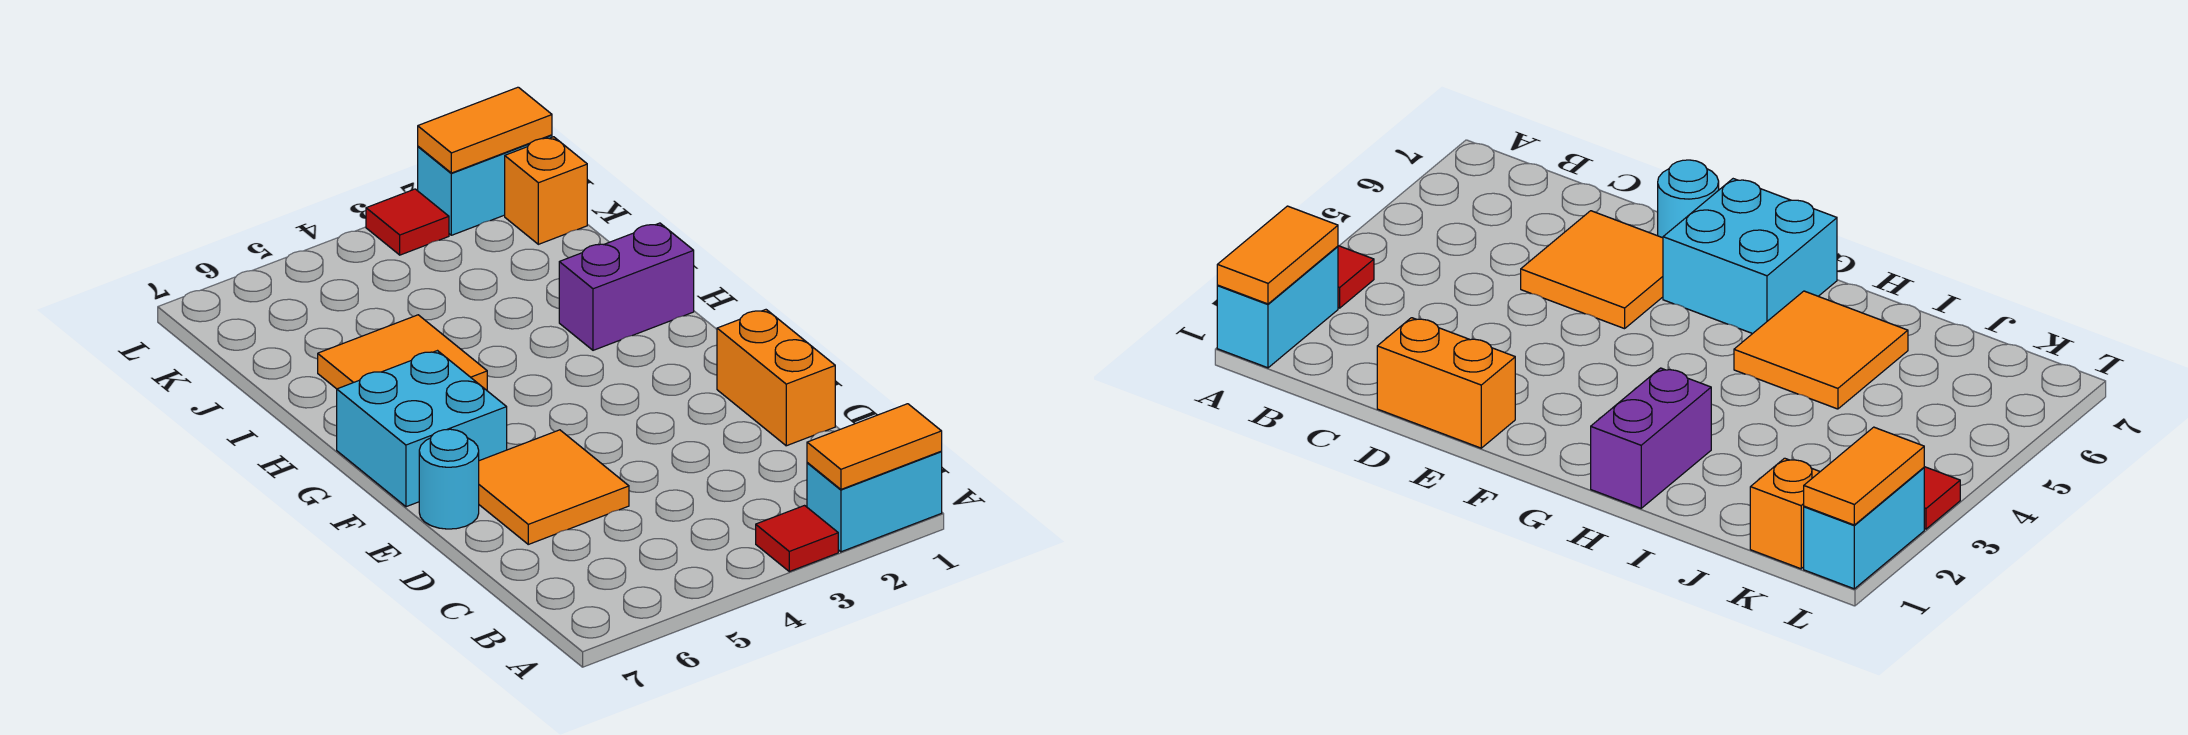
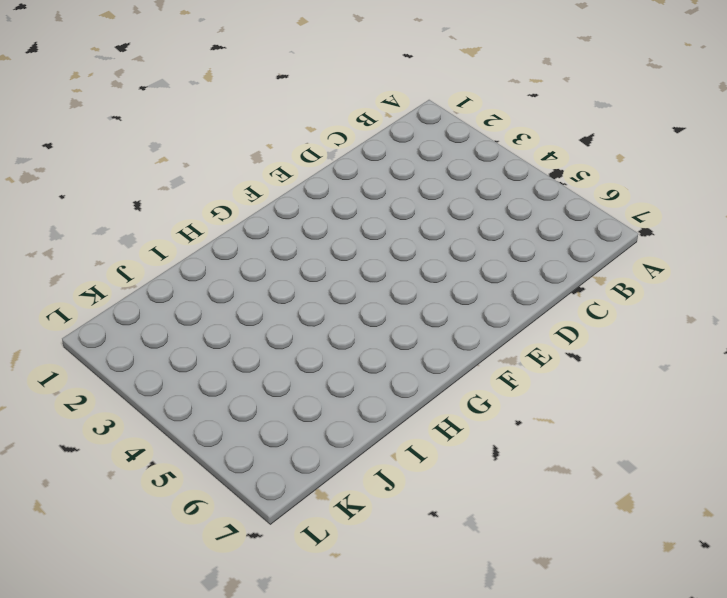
none -> cyan 1x2 brick [807,452,942,552]
none -> red 1x1 tile [756,506,838,572]
none -> orange 1x2 brick [717,310,835,446]

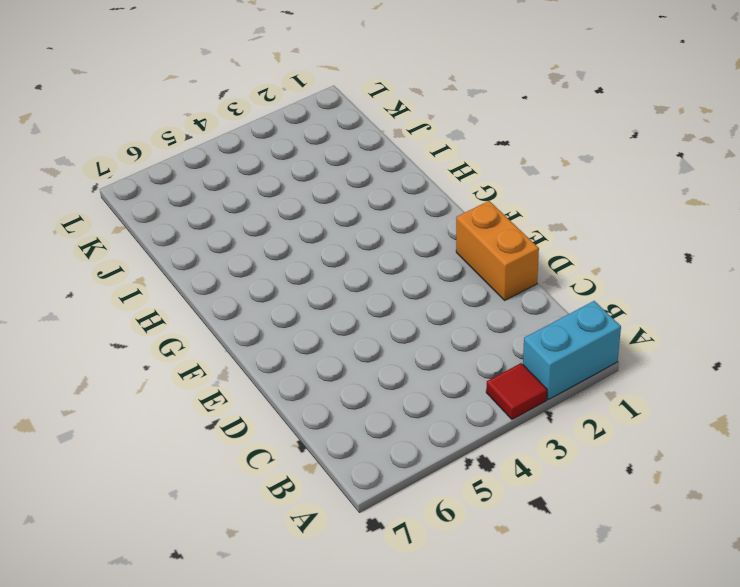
none -> orange 2x2 tile [479,430,629,544]
none -> cyan 1x1 round brick [419,429,479,529]
none -> cyan 2x2 brick [337,351,507,507]

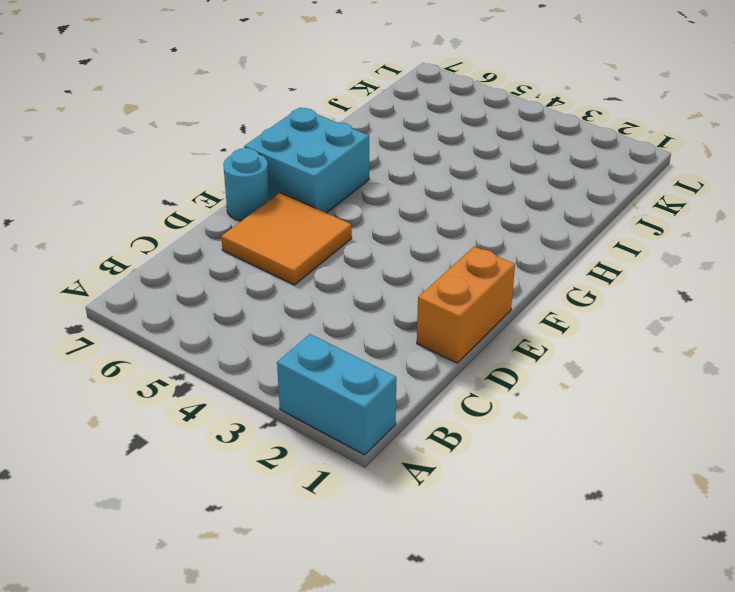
none -> red 1x1 tile [756,506,838,572]
none -> purple 1x2 brick [559,223,694,350]
none -> orange 2x2 tile [318,315,487,390]

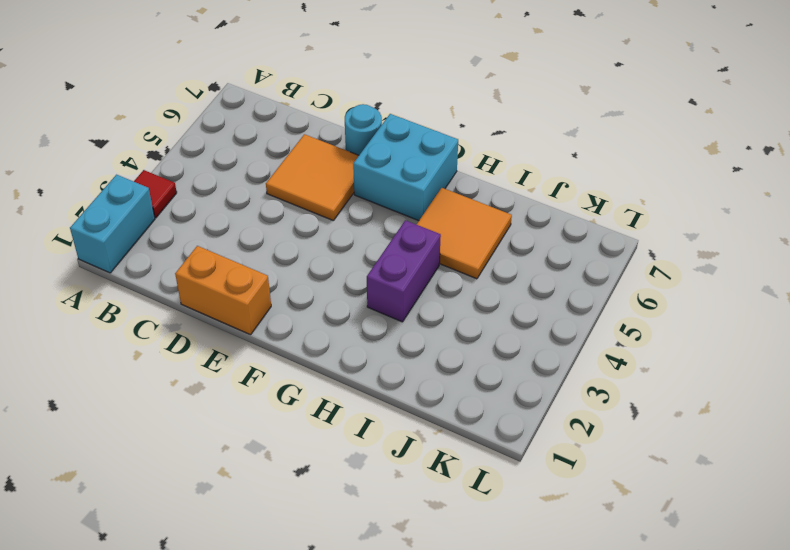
purple 1x2 brick [367,220,441,322] -> purple 1x2 brick moved to [559,223,694,350]
none -> orange 1x1 brick [505,137,587,244]
none -> cyan 1x2 brick [418,135,552,235]
none -> red 1x1 tile [366,189,449,255]

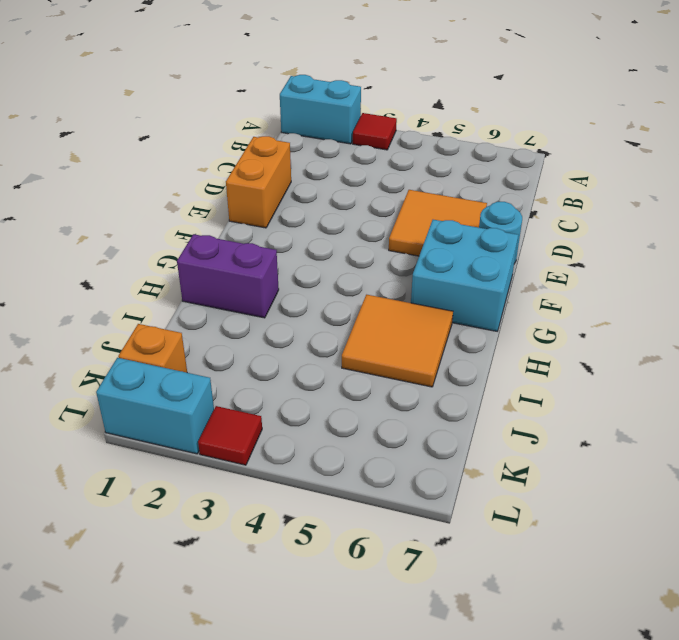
none -> orange 1x2 tile [807,404,942,489]
none -> orange 1x2 tile [418,87,552,173]

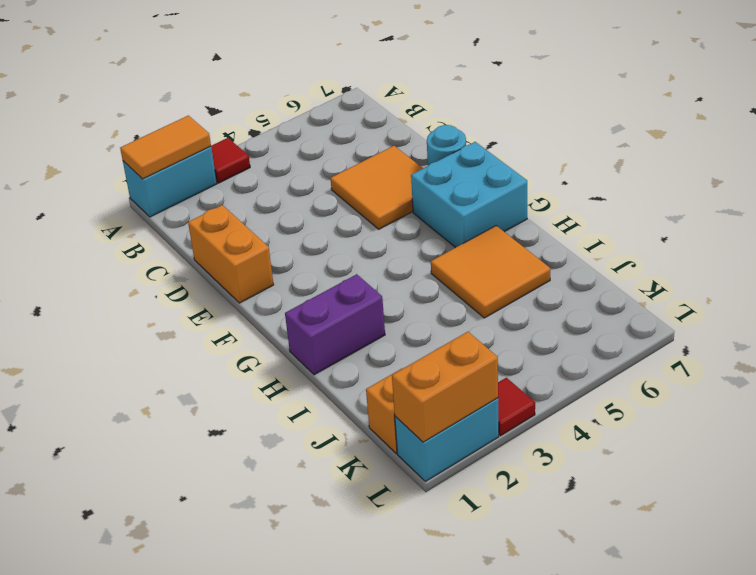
orange 1x2 brick [392,332,498,442] -> orange 1x2 tile [418,87,552,173]

